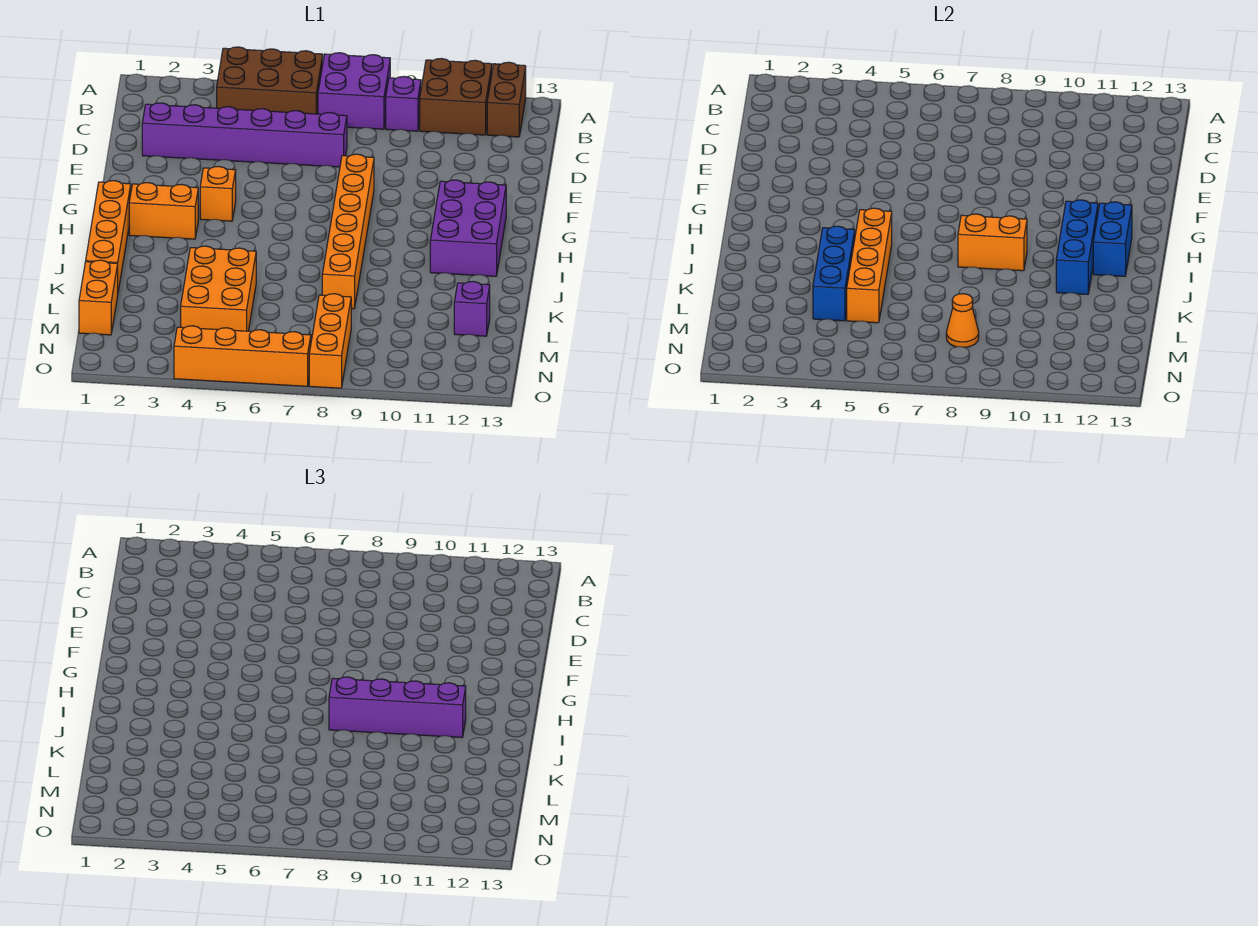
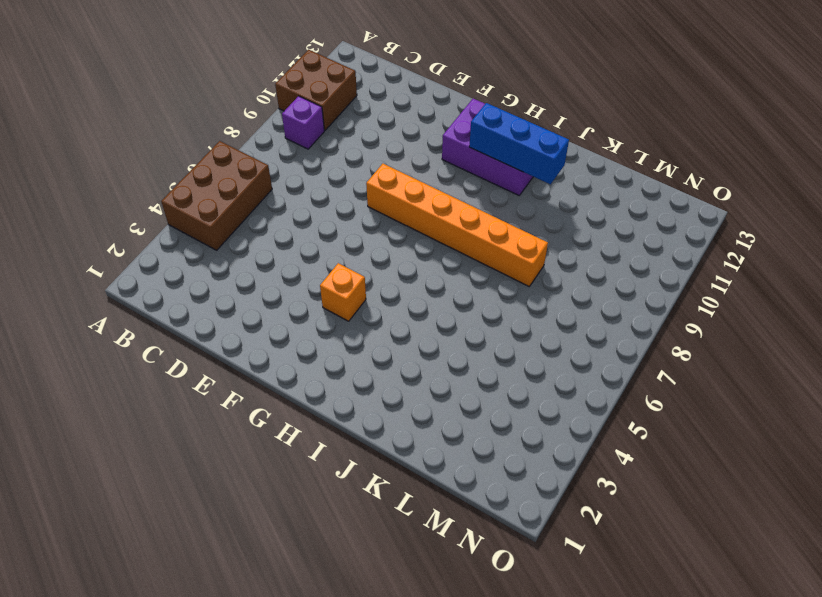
none -> purple 2x2 brick [318,53,390,129]
none -> brown 1x2 brick [487,62,526,137]
none -> purple 1x6 brick [142,103,347,167]

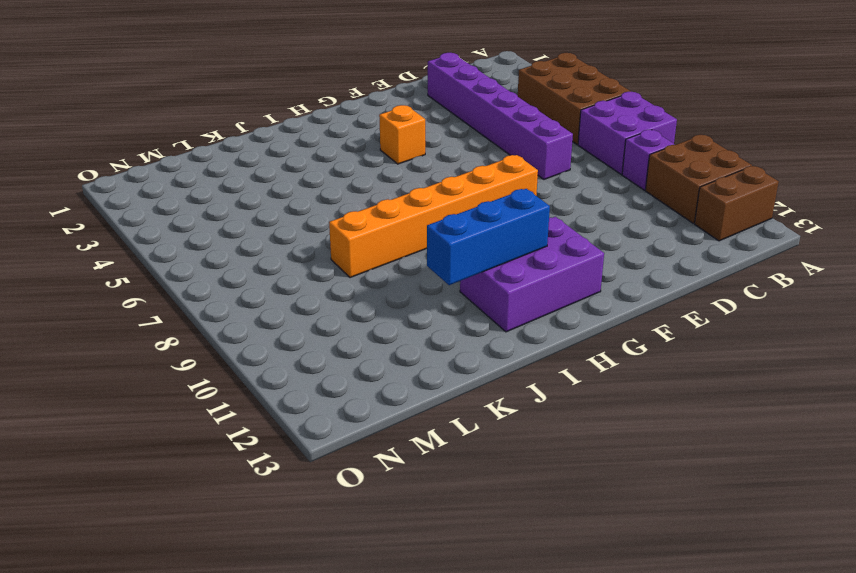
none -> orange 1x4 brick [86,181,131,291]
none -> orange 1x2 brick [129,183,198,239]
none -> orange 2x3 brick [181,246,256,331]

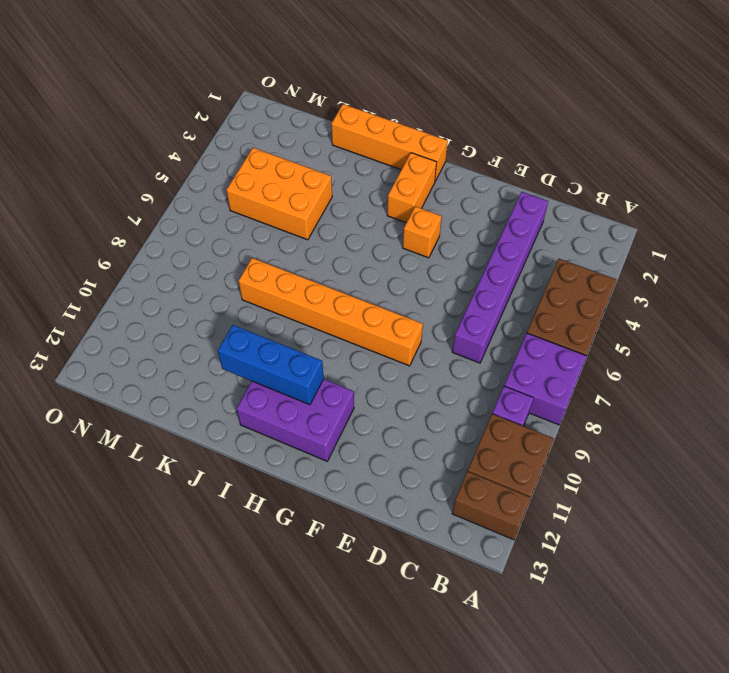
none -> orange 1x2 brick [79,260,118,335]
none -> purple 1x1 brick [454,282,490,336]
none -> orange 1x3 brick [309,294,351,388]

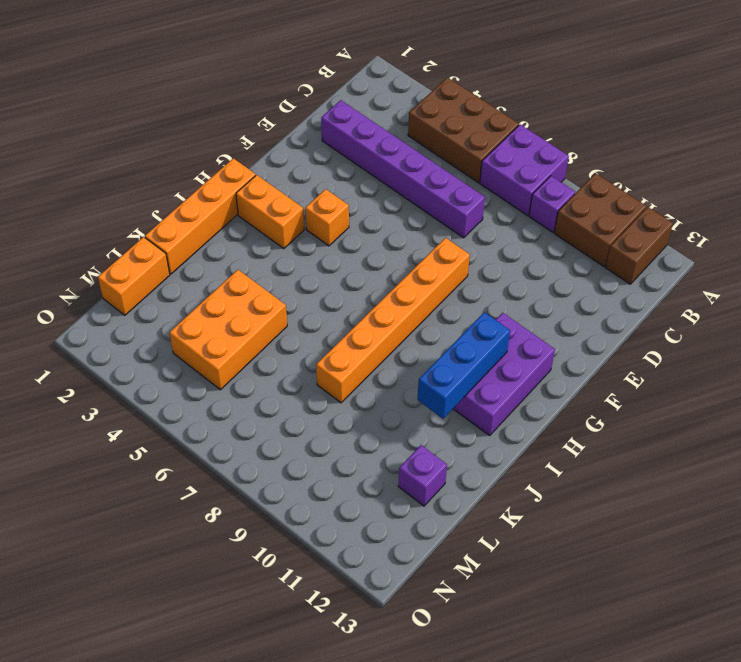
none -> orange 1x3 brick [309,294,351,388]
none -> orange 1x4 brick [174,326,311,386]
none -> blue 1x2 brick [1093,202,1132,276]

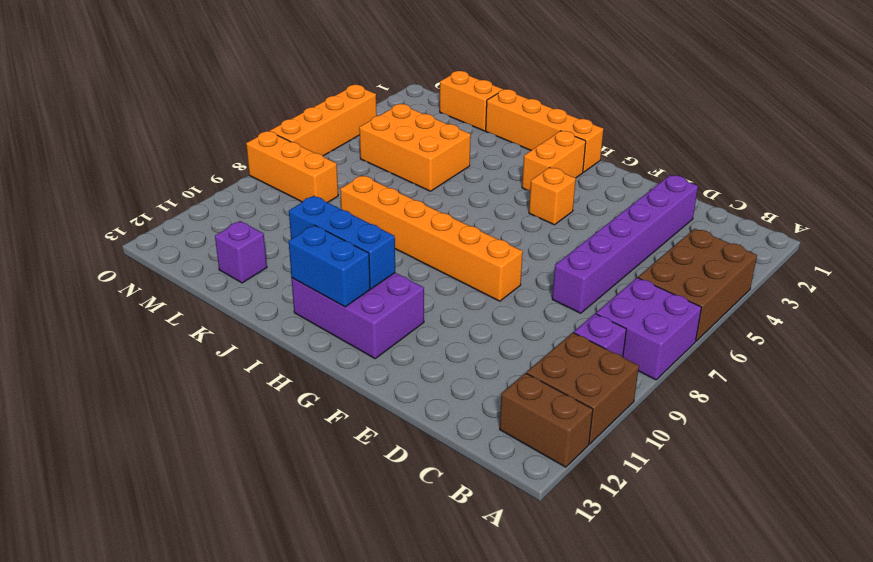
none -> orange 1x4 brick [847,208,892,323]
none -> orange 1x2 brick [958,214,1027,271]
none -> blue 1x3 brick [813,226,855,321]

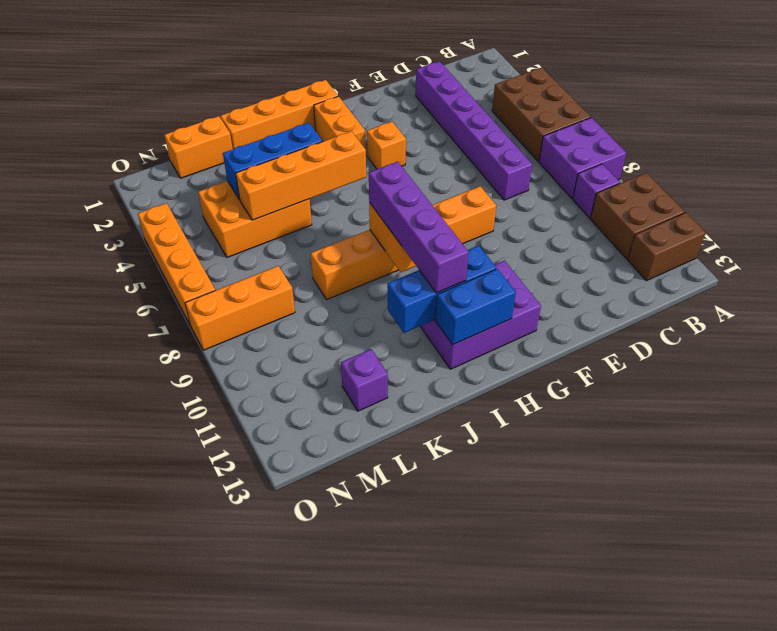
none -> orange 1x1 cone [946,294,979,347]

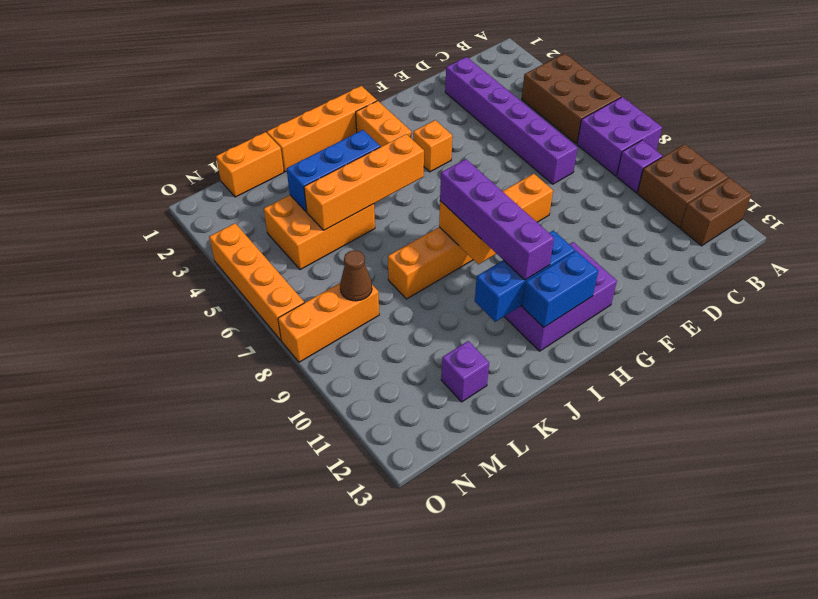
brown 1x1 cone [340,250,372,301] -> orange 1x1 cone [946,294,979,347]

